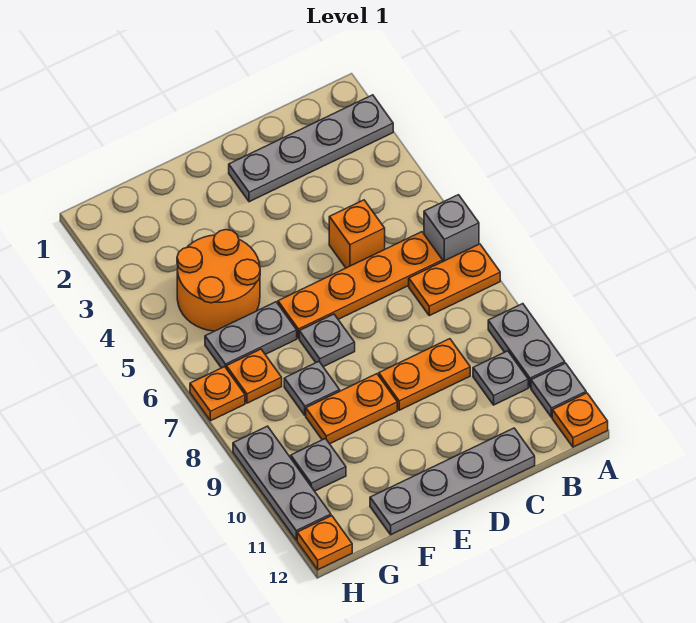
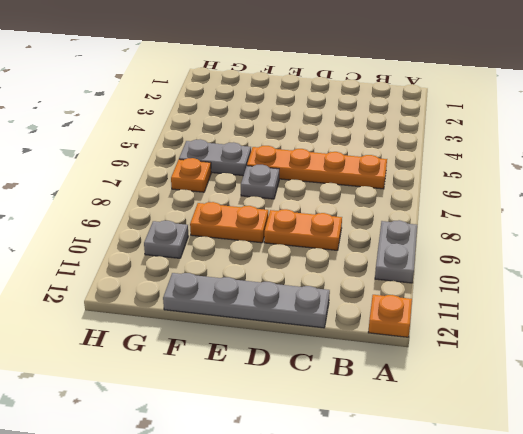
none -> grey 1x4 plate [229,95,393,202]
none -> grey 1x1 brick [424,195,479,261]
none -> orange 1x2 plate [409,244,500,316]

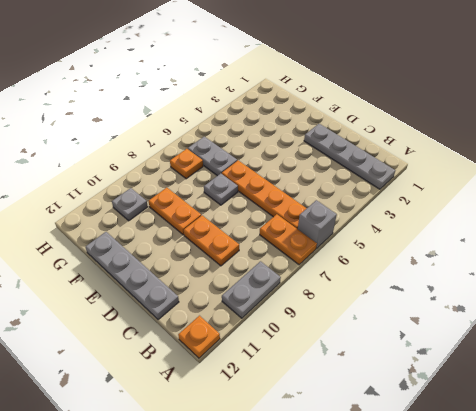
none -> grey 1x1 plate [531,363,586,417]
none -> grey 1x1 plate [473,351,528,405]
none -> orange 1x1 brick [329,200,385,268]

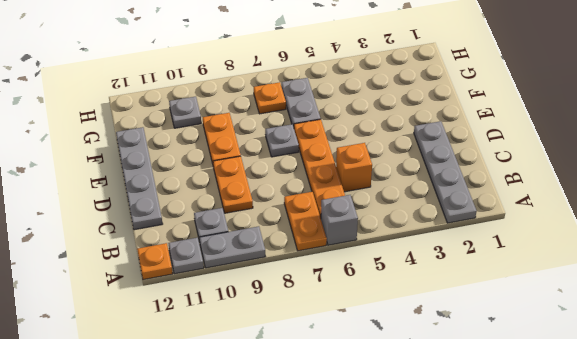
none -> orange 2x2 round brick [177,230,260,331]
none -> grey 1x1 plate [284,362,340,415]
none -> orange 1x1 plate [190,367,245,421]

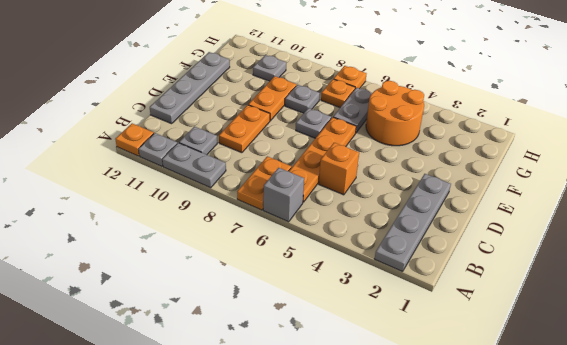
none -> grey 1x3 plate [233,426,331,540]
none -> orange 1x1 plate [297,516,352,570]

